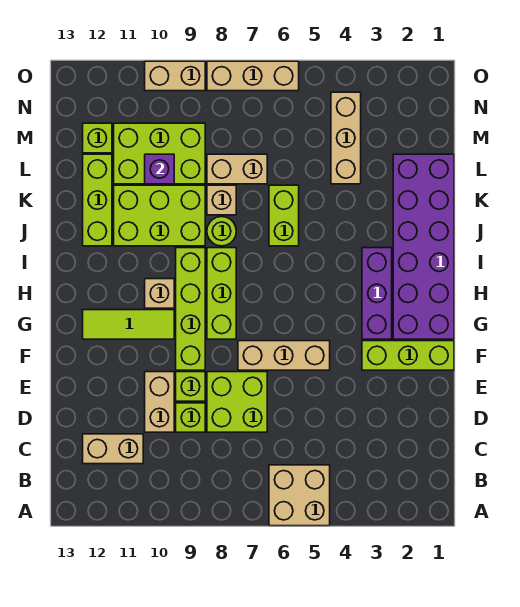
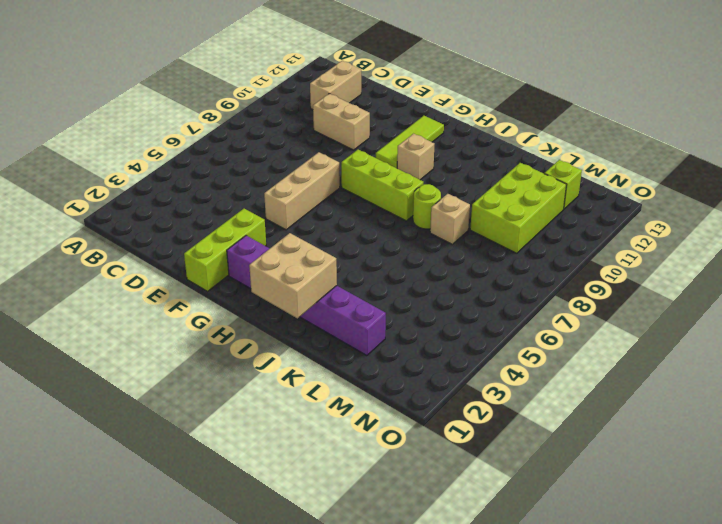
purple 1x6 brick [227,236,386,356] -> purple 2x6 brick [393,154,454,339]
tan 2x2 brick [249,233,337,318] -> tan 2x2 brick moved to [269,465,330,526]
none -> lime 2x2 brick [207,372,267,432]
none -> lime 1x1 brick [176,403,205,432]
none -> lime 1x1 brick [176,372,205,401]

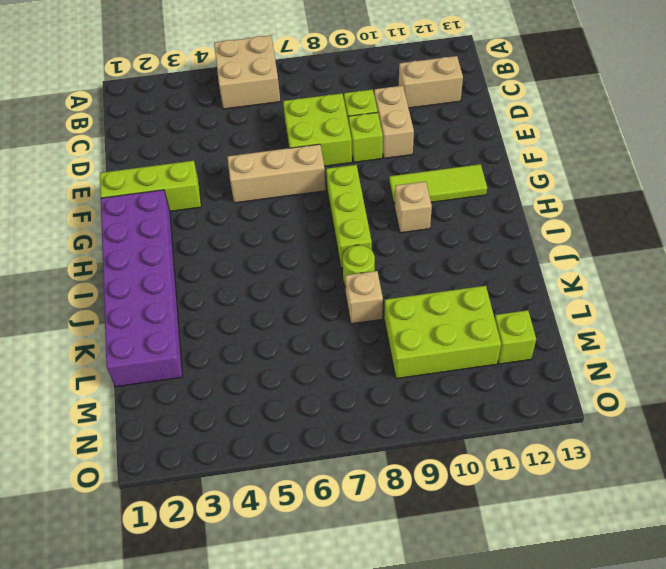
none -> lime 1x4 brick [176,248,205,370]
none -> purple 1x3 brick [362,248,392,339]
none -> lime 1x2 brick [269,185,299,246]

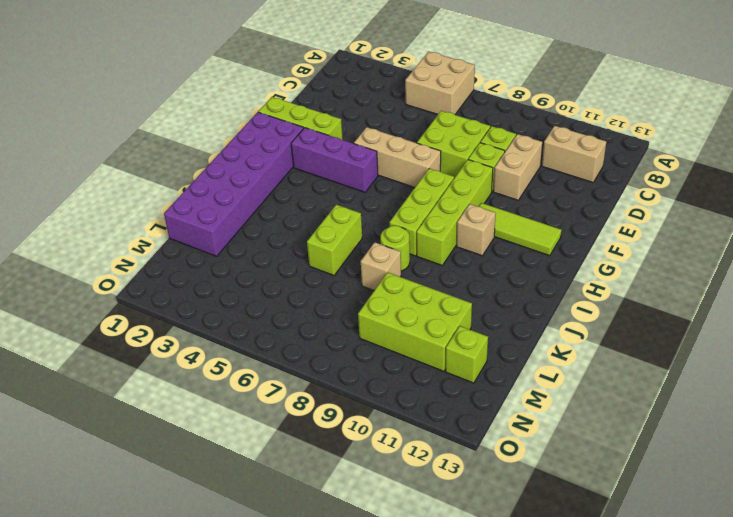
purple 1x3 brick [291,128,378,192] -> purple 1x3 brick turned to [362,248,392,339]
none -> lime 2x3 brick [114,185,205,246]
none -> lime 1x3 brick [83,154,112,246]
none -> tan 1x3 brick [331,92,361,184]

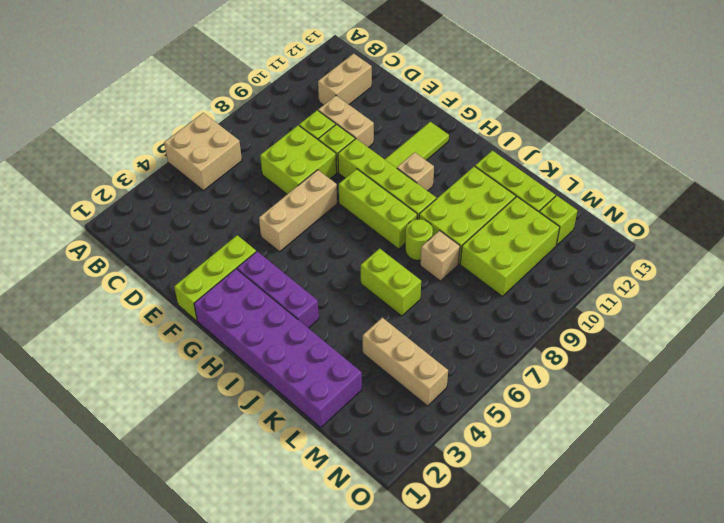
none -> tan 1x2 brick [207,154,267,184]
none -> tan 1x3 brick [207,61,299,91]
none -> tan 1x2 brick [145,61,205,91]

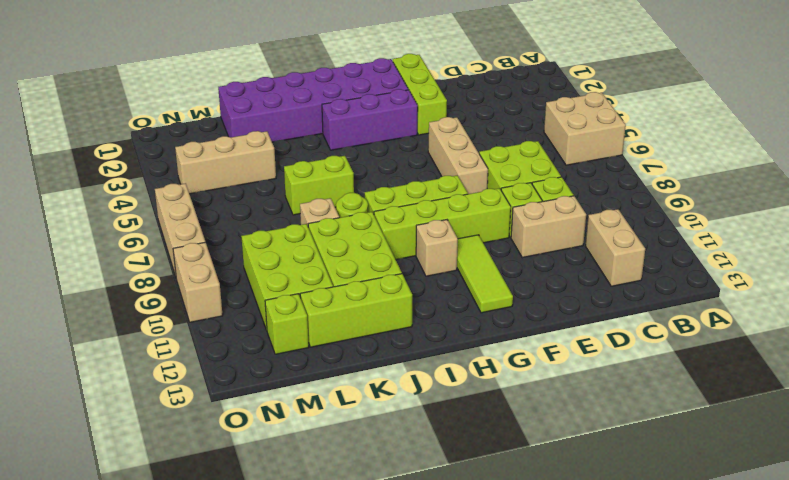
none -> tan 1x2 brick [207,154,267,184]
none -> purple 1x1 brick [145,154,174,184]

